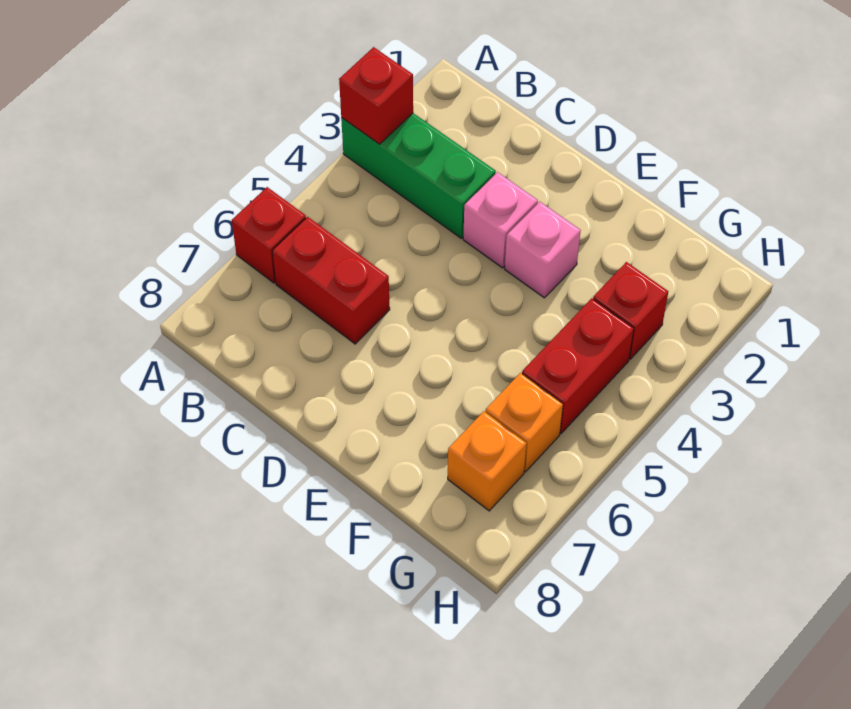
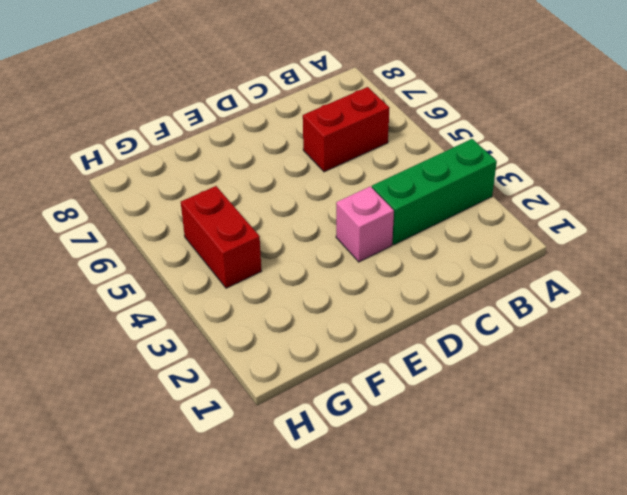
none -> red 1x1 brick [232,187,306,283]
none -> pink 1x1 brick [505,202,581,298]

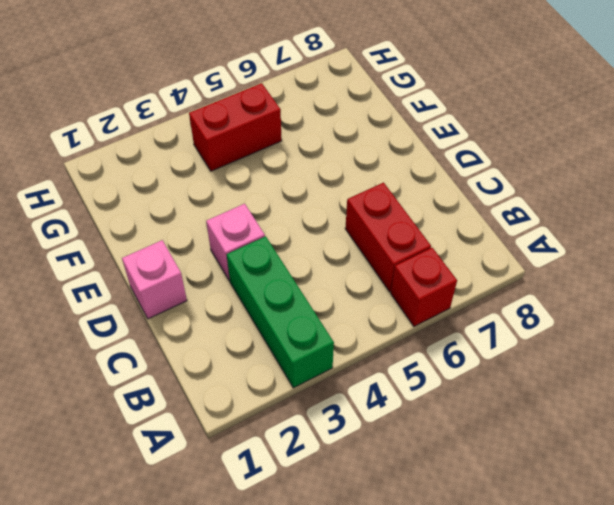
pink 1x1 brick [122,240,187,319] -> pink 1x1 brick moved to [505,202,581,298]
none -> red 1x1 brick [593,262,668,359]
none -> orange 1x1 brick [485,373,563,472]

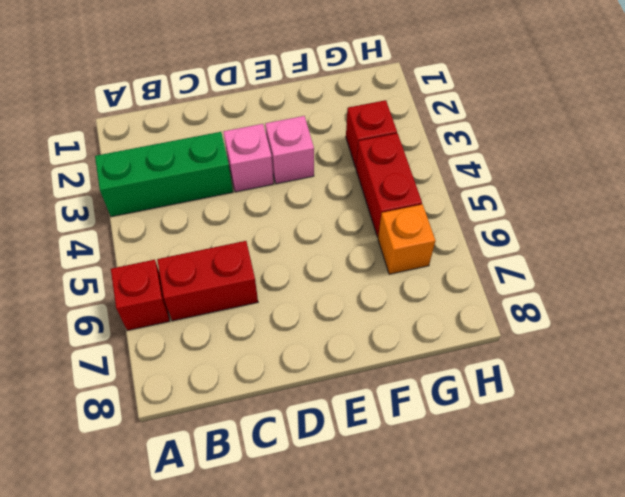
none -> orange 1x1 brick [448,411,526,511]
none -> red 1x1 brick [339,47,413,144]

